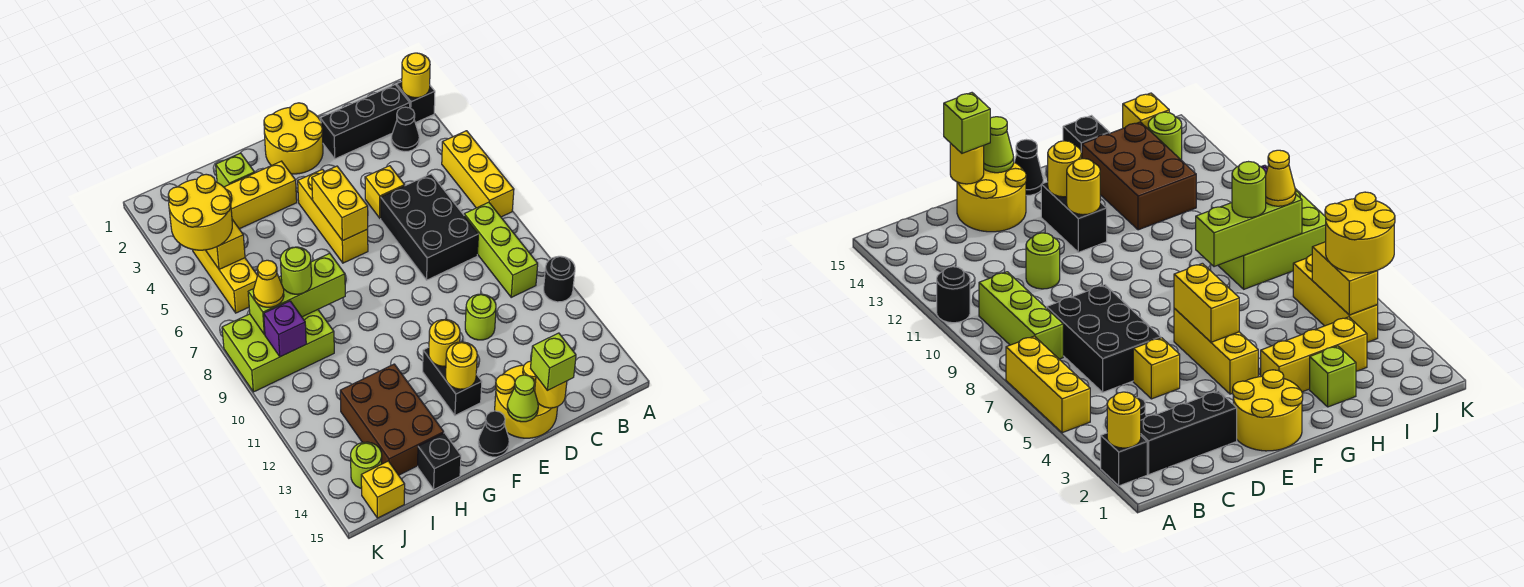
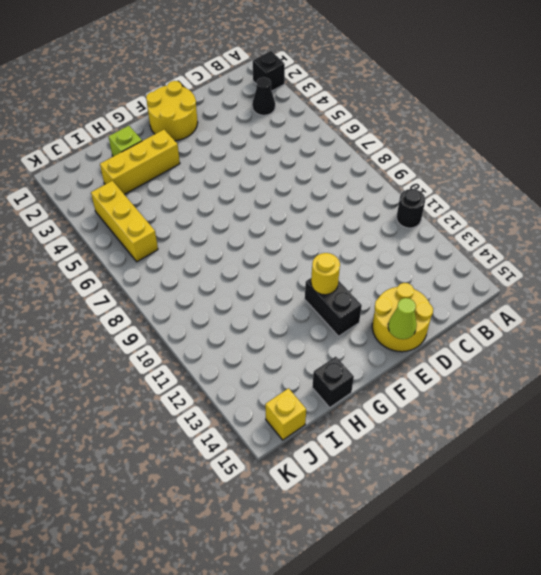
none -> yellow 1x3 brick [442,131,514,217]
none -> black 1x3 brick [320,85,410,159]
none -> lime 1x3 brick [464,202,538,297]
none -> black 2x3 brick [381,174,478,280]

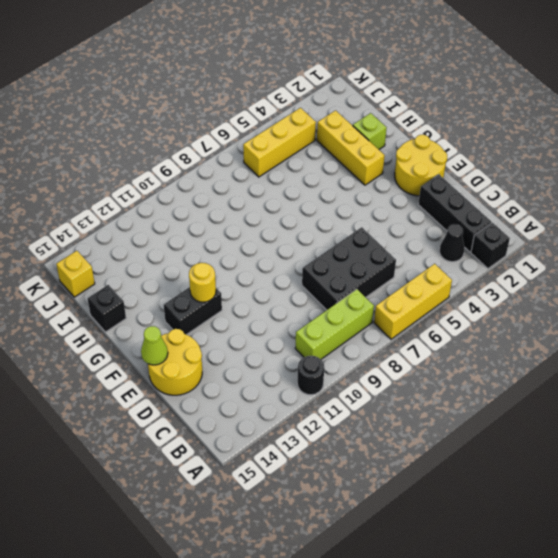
none -> yellow 1x1 brick [365,166,405,218]
none -> lime 1x1 round brick [465,294,496,340]
none -> yellow 1x3 brick [298,169,368,263]
none -> black 1x1 cone [478,411,509,457]

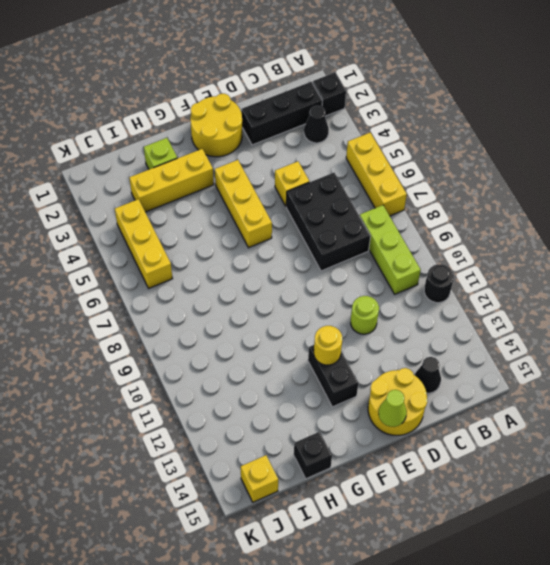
black 1x1 cone [415,357,441,393] -> black 1x1 cone moved to [478,411,509,457]
none -> brown 2x3 brick [340,364,444,475]
none -> lime 2x3 brick [222,310,334,392]
none -> lime 1x1 round brick [351,442,382,489]
none -> yellow 1x1 round brick [402,53,430,98]

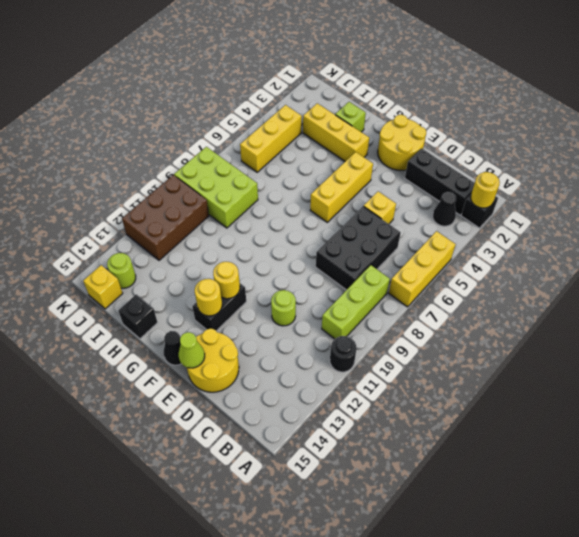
brown 2x3 brick [122,175,209,260] -> brown 2x3 brick moved to [340,364,444,475]
none -> yellow 1x1 round brick [535,376,567,408]
none -> yellow 1x2 brick [312,166,368,241]
none -> lime 1x3 brick [248,253,345,334]
none -> yellow 1x2 brick [206,219,245,269]

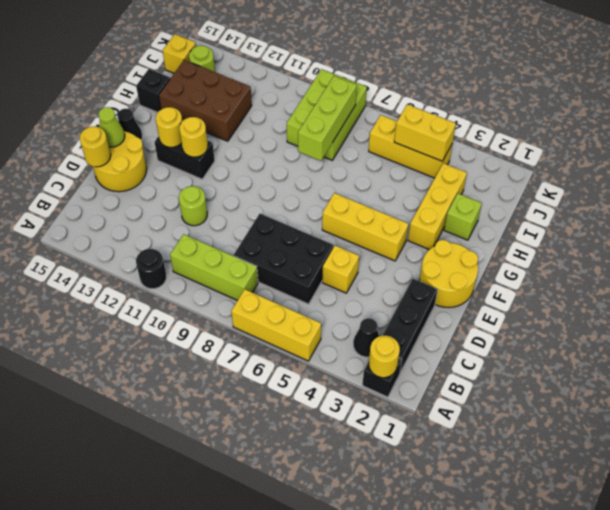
none -> yellow 1x2 brick [312,166,368,241]
none -> purple 1x1 brick [264,301,306,357]
none -> lime 1x1 brick [531,333,576,390]
none -> lime 1x1 round brick [280,247,312,294]

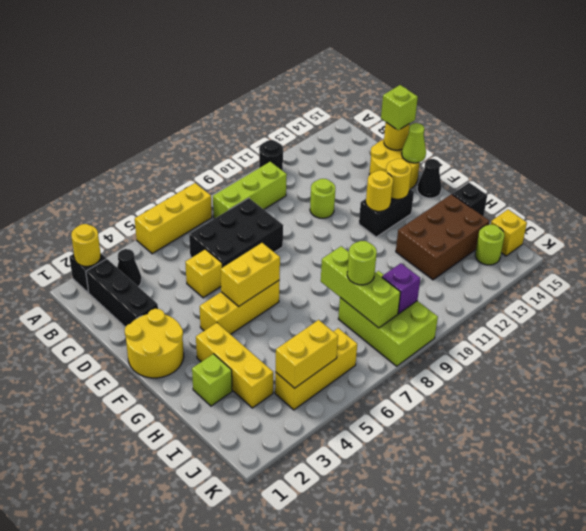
none -> yellow 2x2 round brick [168,174,232,250]
none -> yellow 1x1 cone [253,260,284,307]

